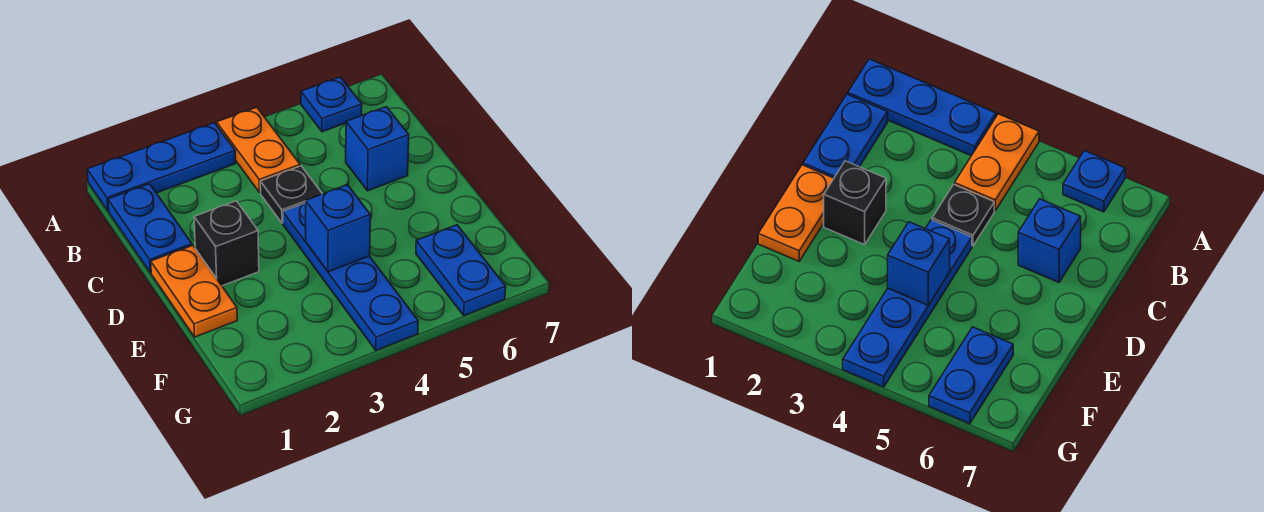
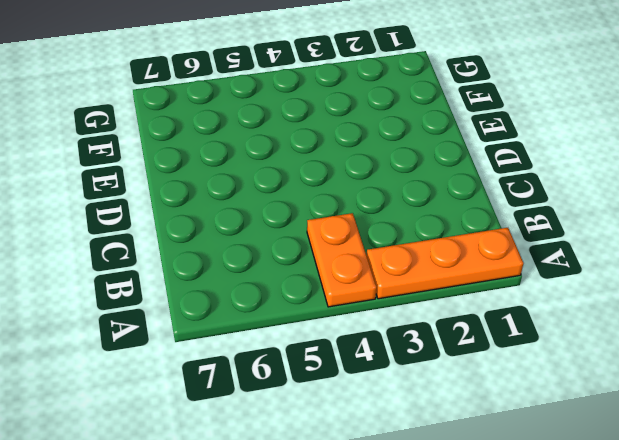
orange 1x3 plate [367,228,523,299] -> blue 1x3 plate [87,123,236,211]
none -> blue 1x1 plate [301,77,362,132]
none -> blue 1x2 plate [108,184,192,273]

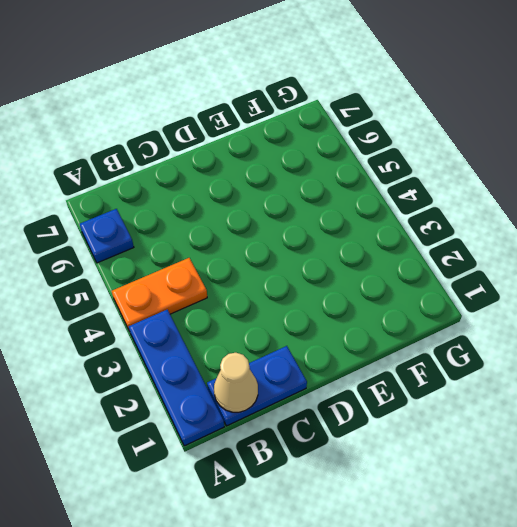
tan 1x1 cone [214,353,258,412] -> none
none -> black 1x1 plate [260,166,322,223]
none -> blue 1x1 brick [346,107,409,191]

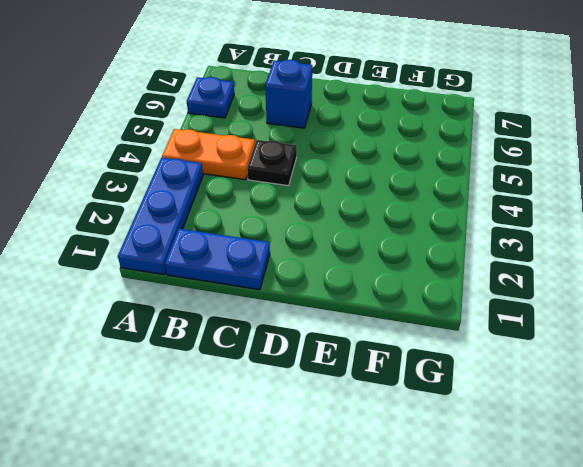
none -> orange 1x2 plate [151,245,237,337]
none -> black 1x1 brick [194,201,259,286]

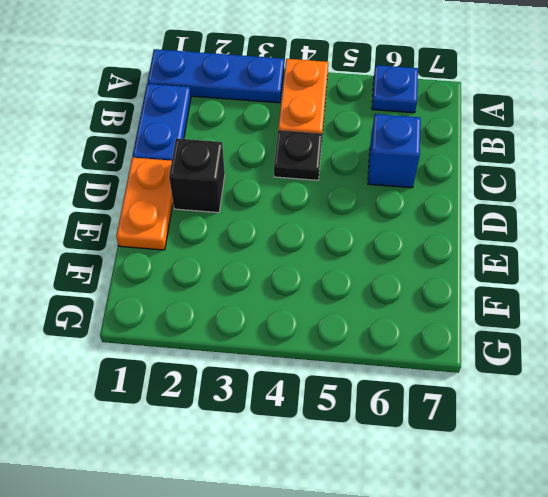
none -> blue 1x4 plate [283,203,418,350]
none -> blue 1x2 plate [416,225,506,315]

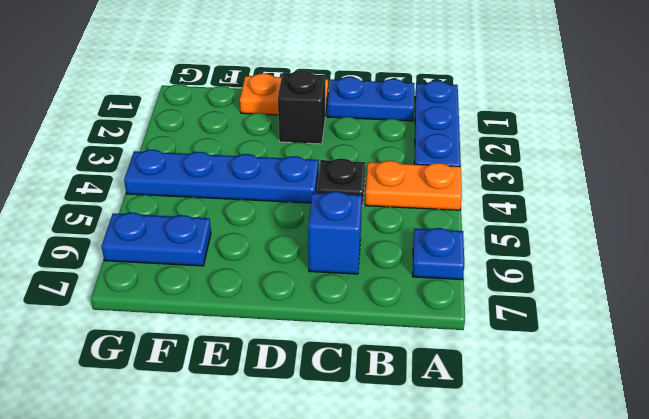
none -> blue 1x1 brick [306,185,370,272]

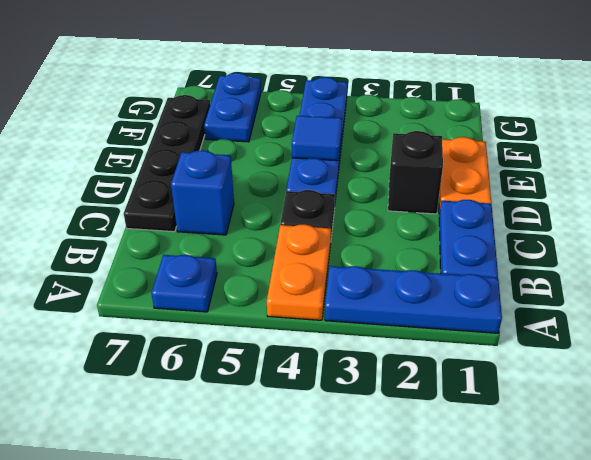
black 1x4 plate [124,95,210,232] -> none
blue 1x1 tile [292,116,342,161] -> blue 1x1 brick [306,185,370,272]

